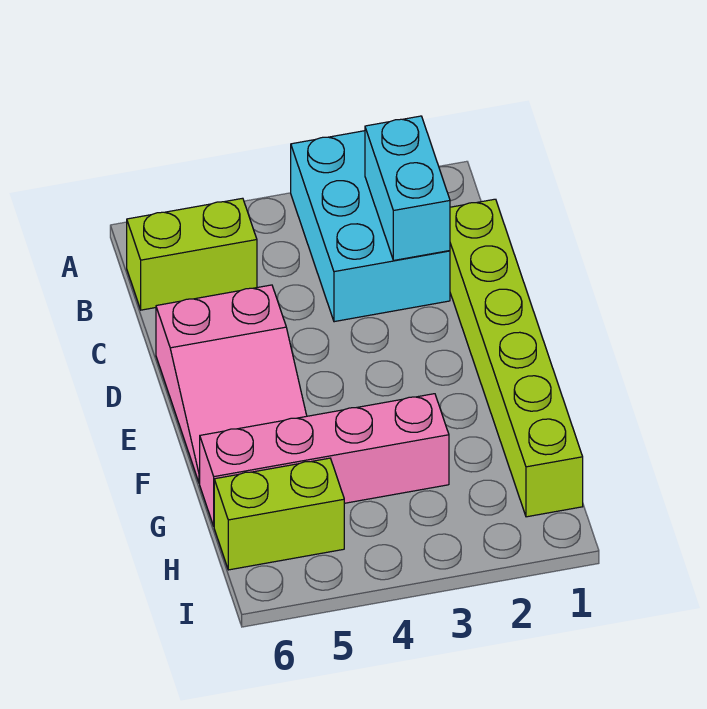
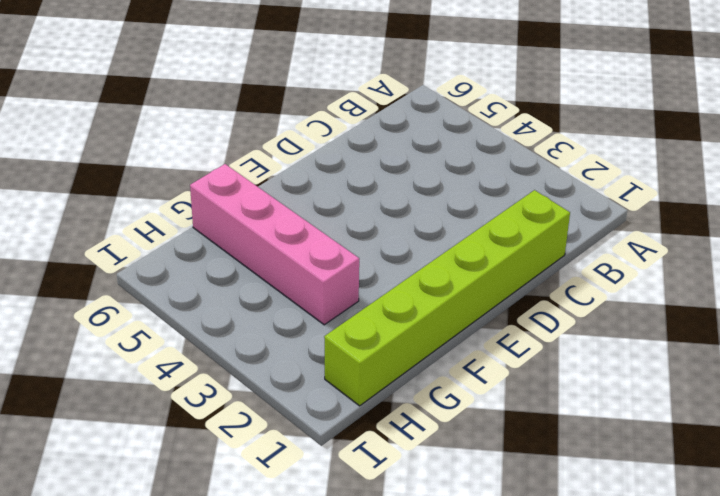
none -> cyan 2x3 brick [291,131,450,322]
none -> lime 1x2 brick [127,198,257,310]

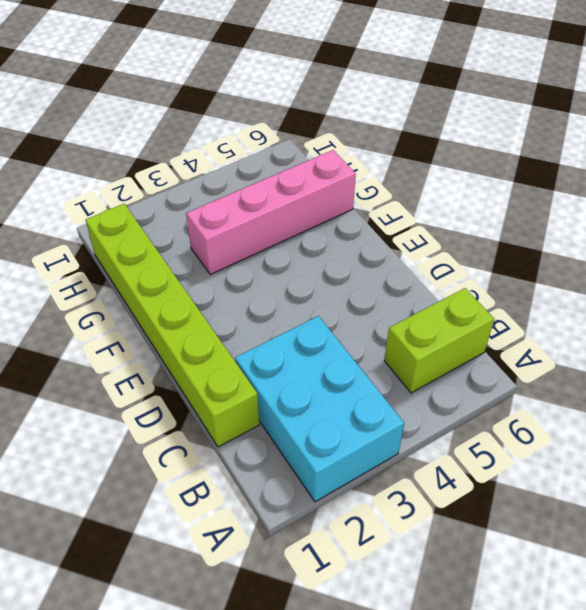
none -> pink 2x3 slope [156,285,307,483]
none -> lime 1x2 brick [214,458,344,570]

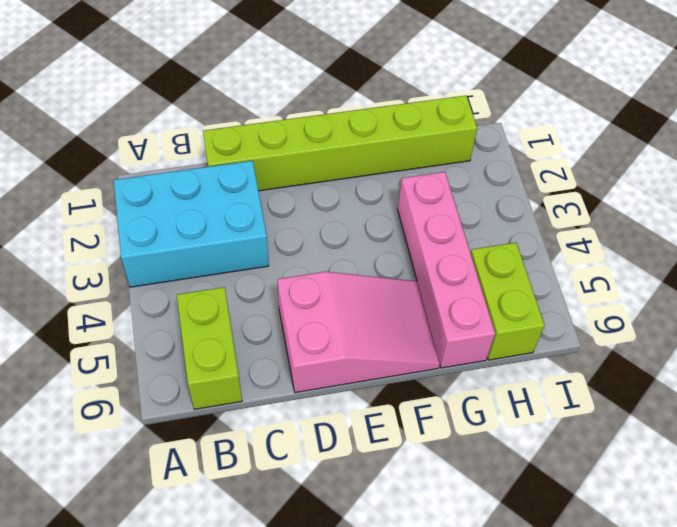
none -> cyan 1x2 brick [365,116,450,260]

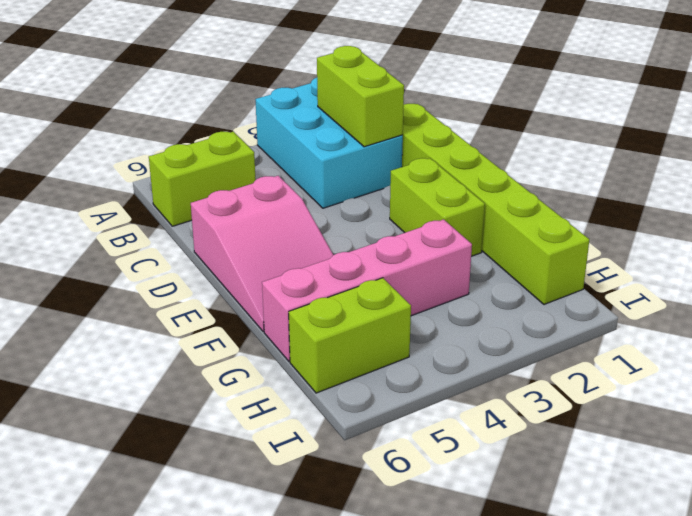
lime 1x2 brick [317,46,404,147] -> cyan 1x2 brick [365,116,450,260]
lime 1x2 brick [390,158,485,256] -> none

